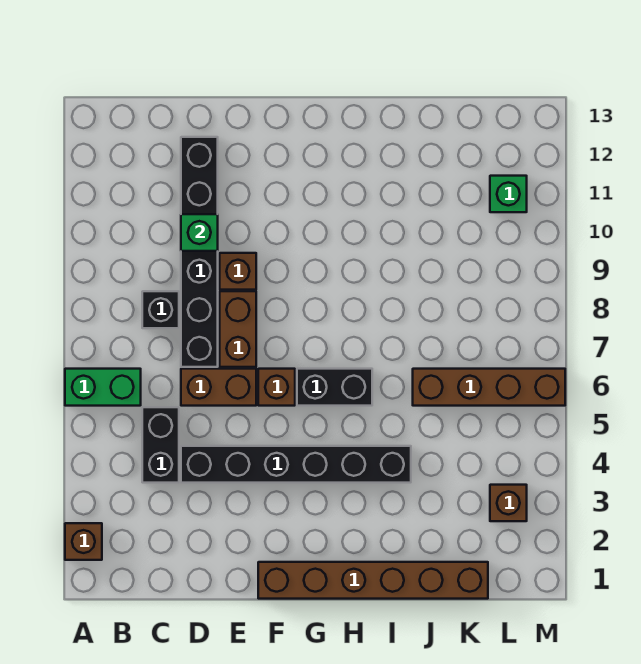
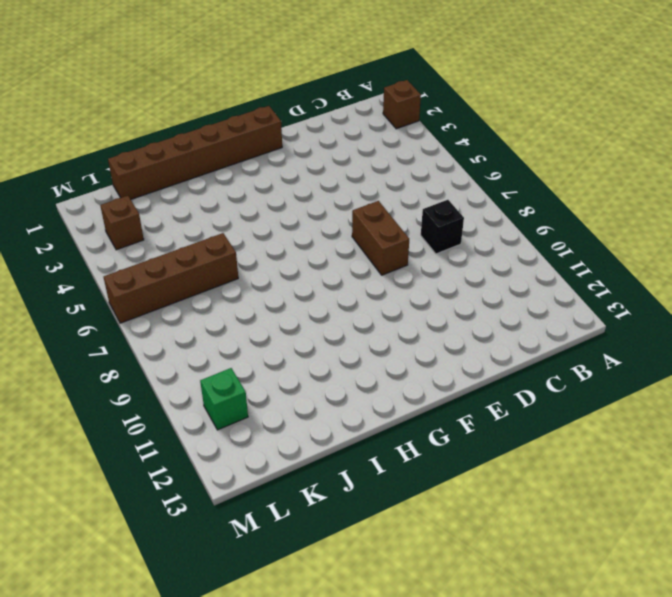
none -> green 1x2 brick [65,369,141,406]
none -> black 1x2 brick [142,407,179,483]
none -> black 1x6 brick [181,446,411,483]

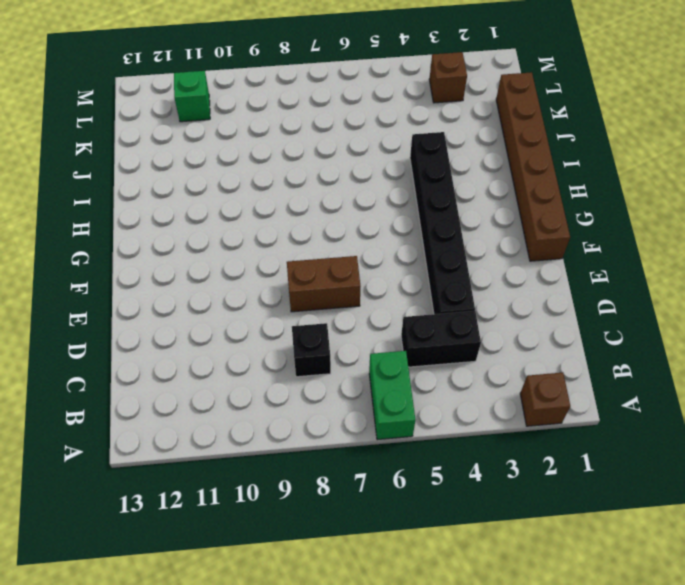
none -> brown 1x2 brick [181,369,256,406]
none -> black 1x6 brick [181,137,218,367]
none -> brown 1x1 brick [220,253,256,290]

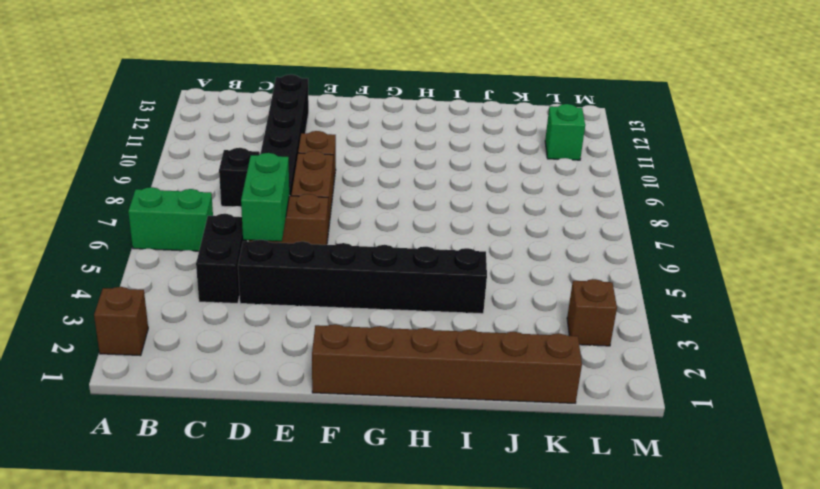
green 1x2 brick [241,153,290,241] -> none
none -> brown 1x1 brick [258,369,295,406]
none -> black 1x2 brick [297,369,372,406]
none -> brown 1x4 brick [413,369,565,406]

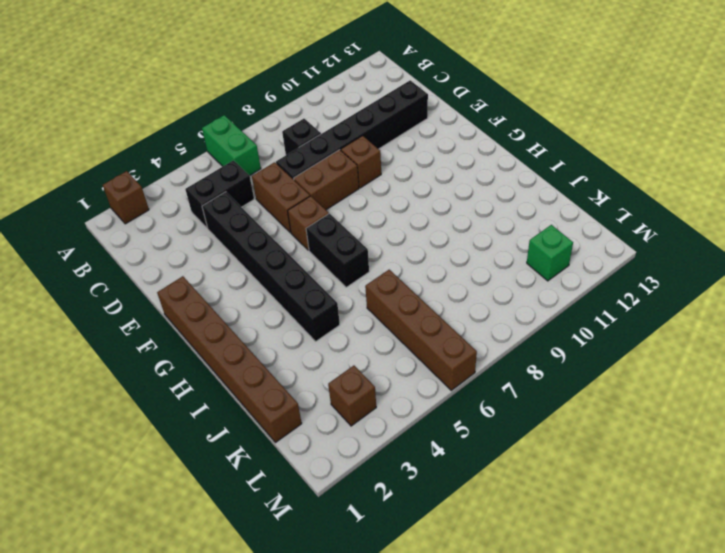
none -> green 1x1 brick [181,214,218,251]

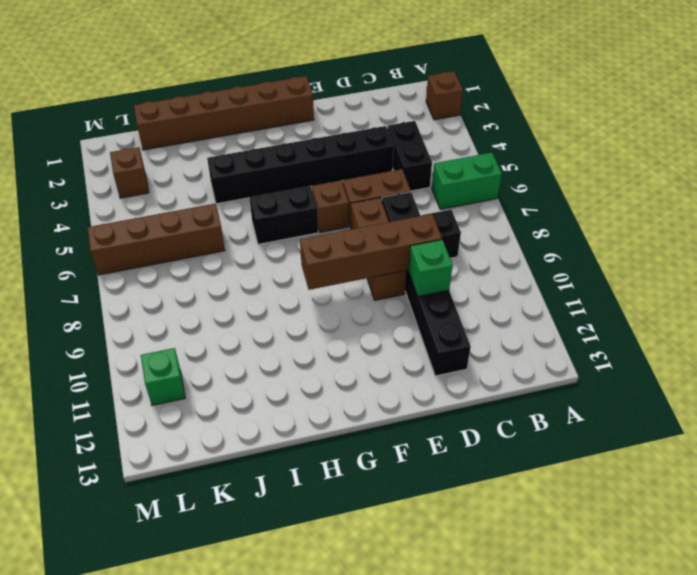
brown 1x4 brick [300,214,442,290] -> none

